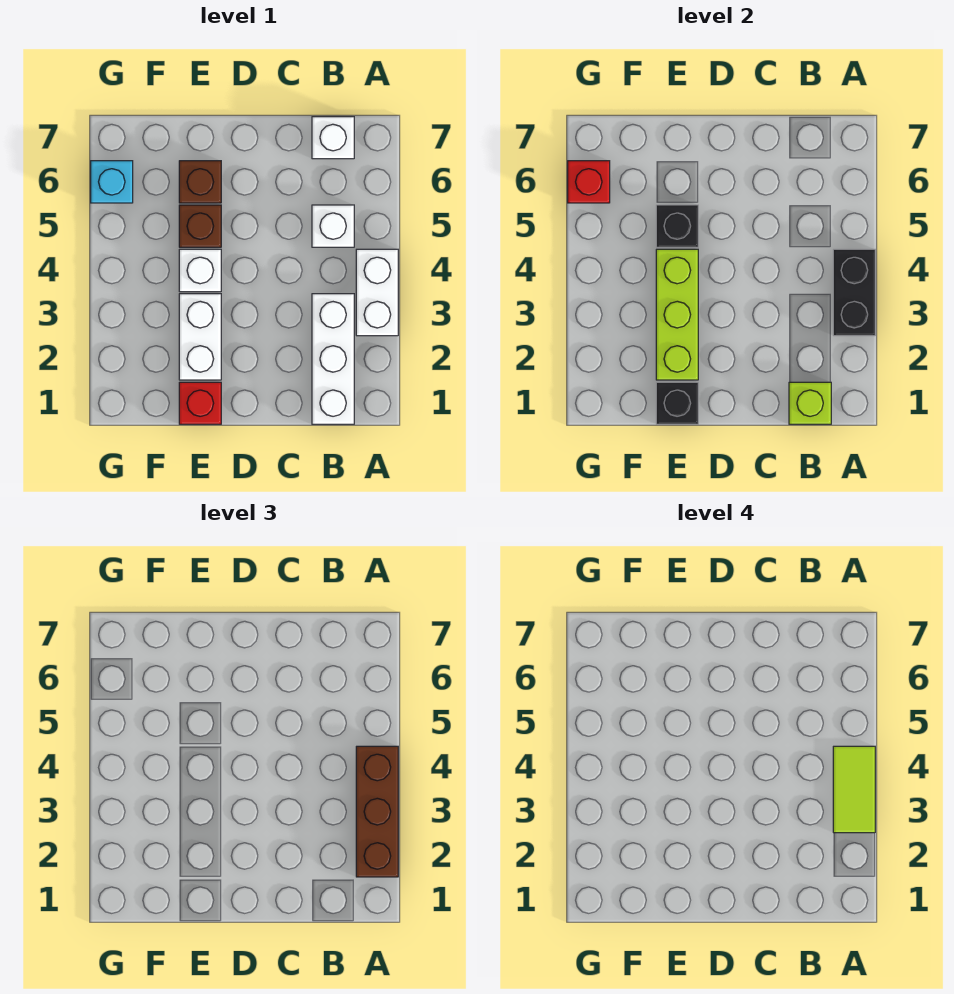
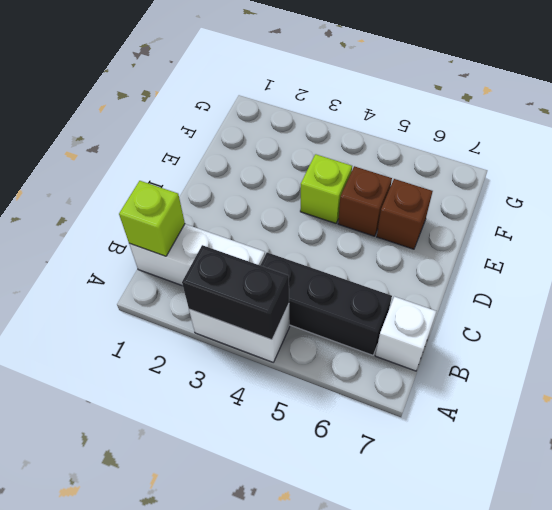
black 1x3 brick [260,252,392,355] -> white 1x1 brick [312,205,354,247]
lime 1x1 brick [300,154,352,223] -> white 1x1 brick [179,249,221,292]
none -> red 1x1 brick [179,382,221,424]
none -> white 1x2 brick [179,294,221,380]
none -> cyan 1x1 brick [91,161,133,203]

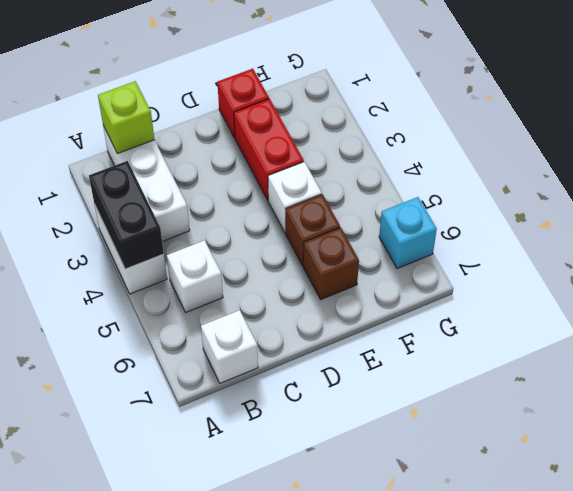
red 1x2 brick [234,99,304,200] -> white 1x2 brick [179,294,221,380]
none -> black 1x1 brick [656,382,698,424]
none -> lime 1x3 brick [656,249,698,380]
none -> black 1x1 brick [656,205,698,247]

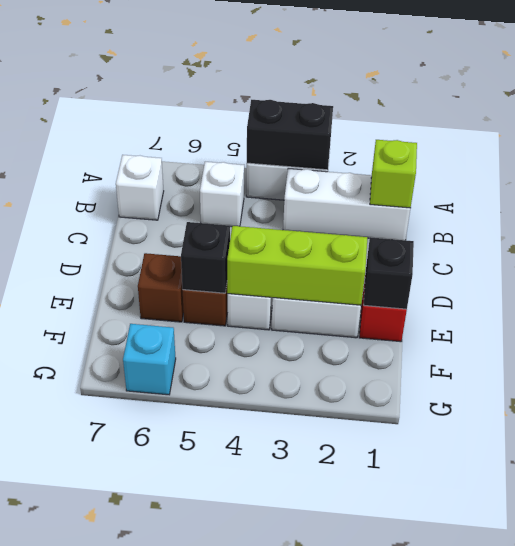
none -> red 1x1 brick [568,161,610,203]
none -> brown 1x3 brick [356,746,398,877]
none -> lime 1x2 tile [833,746,875,833]

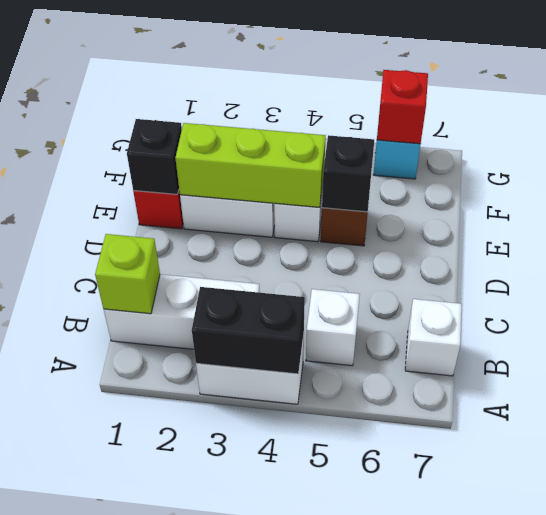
none -> brown 1x1 brick [179,161,221,203]
none -> brown 1x3 brick [356,746,398,877]
none -> lime 1x2 tile [833,746,875,833]

